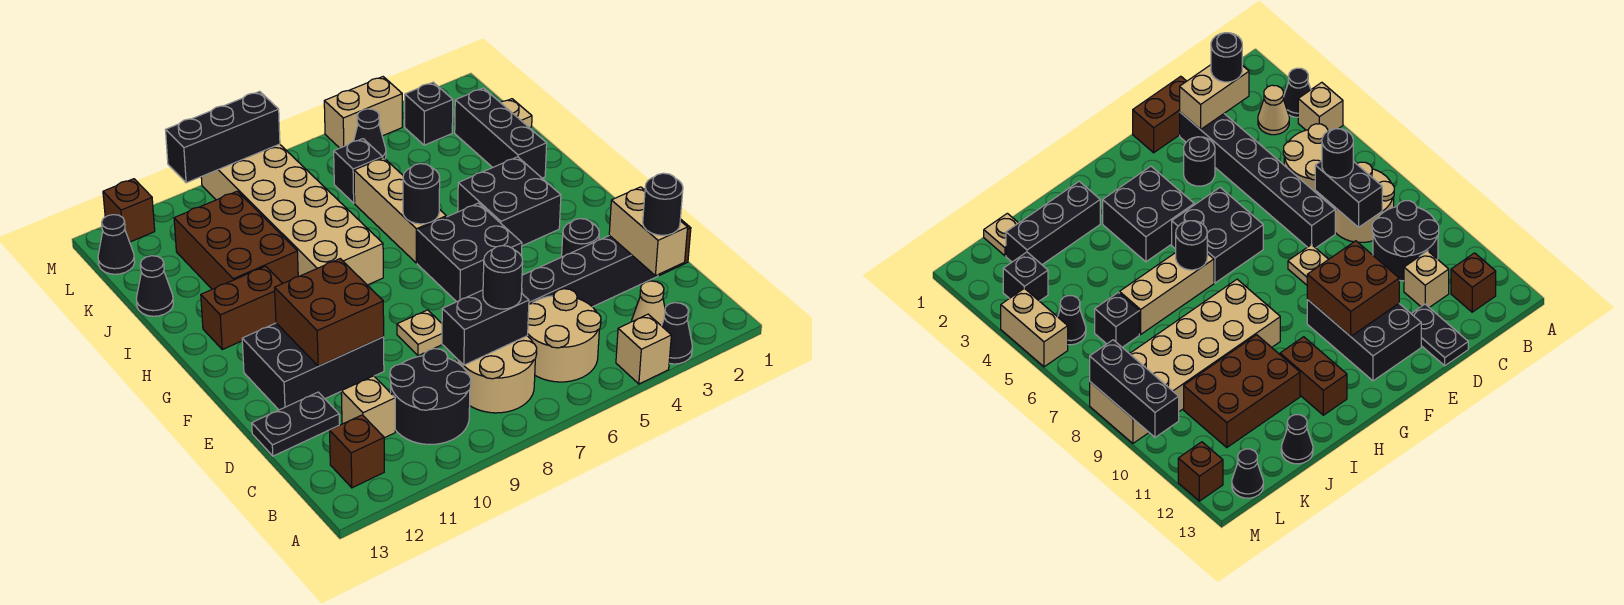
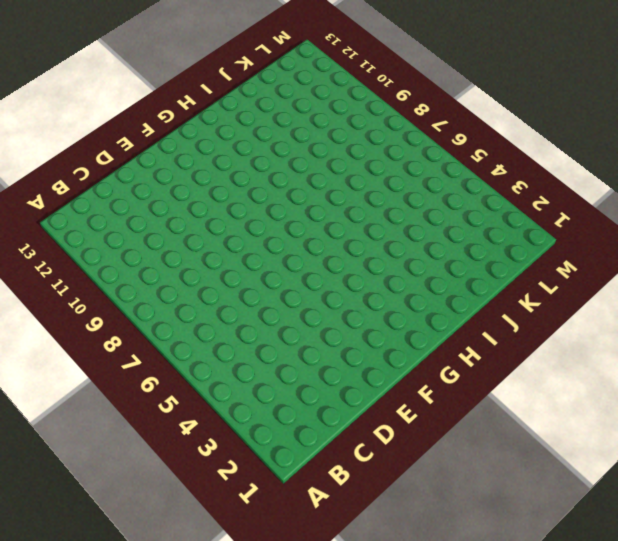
none -> black 1x1 cone [662,303,692,364]
none -> tan 1x1 brick [616,314,671,384]
none -> tan 1x1 cone [631,281,665,326]
none -> tan 2x2 round brick [528,289,601,382]

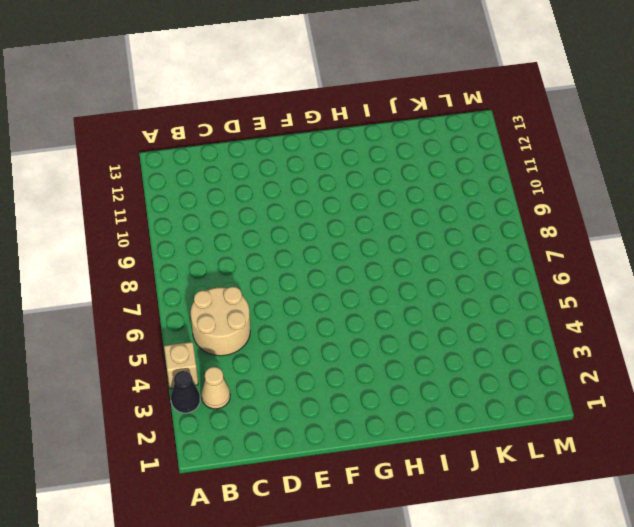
none -> tan 2x2 round brick [457,336,537,413]
none -> black 2x2 round brick [390,349,471,444]
none -> brown 1x1 brick [330,415,384,488]
none -> tan 1x1 brick [341,376,395,438]

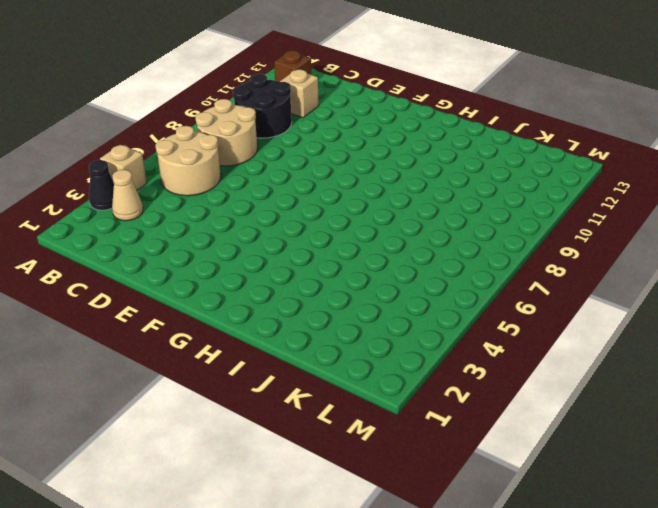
none -> brown 1x2 brick [1133,76,1187,153]
none -> black 1x6 brick [522,235,658,307]
none -> black 1x2 plate [252,392,339,456]
none -> black 1x1 round brick [562,219,599,257]

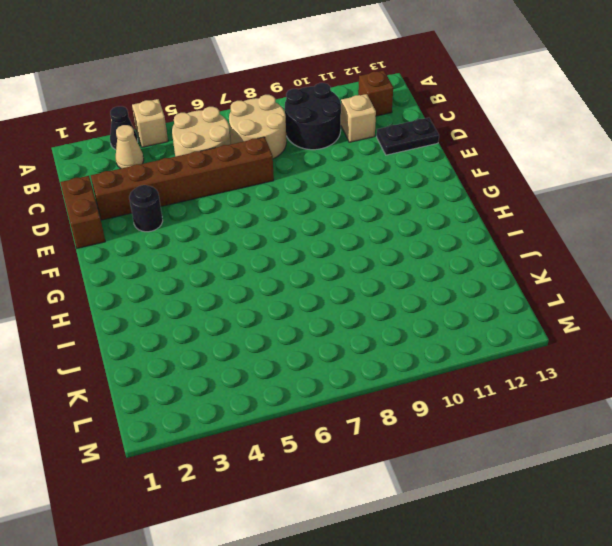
brown 1x6 brick [91,137,274,220] -> black 1x6 brick [522,235,658,307]
none -> tan 1x1 plate [397,310,442,356]
none -> black 2x3 brick [242,323,384,410]
none -> black 2x2 brick [417,203,522,302]
none -> black 2x2 brick [458,157,561,246]

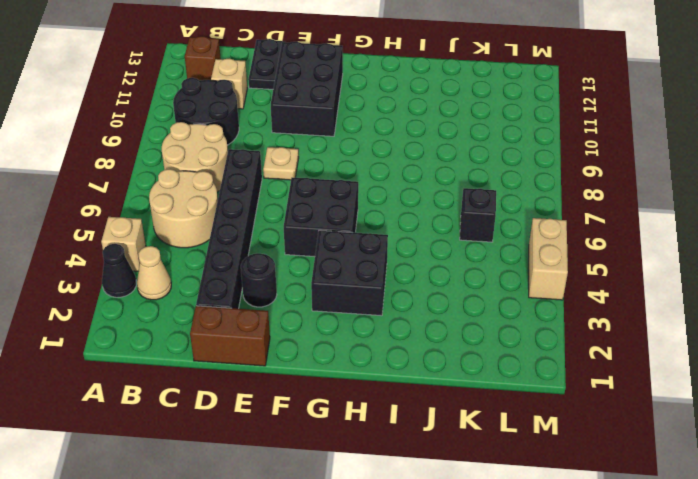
none -> tan 1x3 brick [354,158,446,263]
none -> tan 2x6 brick [201,144,383,285]
none -> brown 1x2 brick [201,266,283,349]
none -> black 1x3 brick [455,88,547,178]

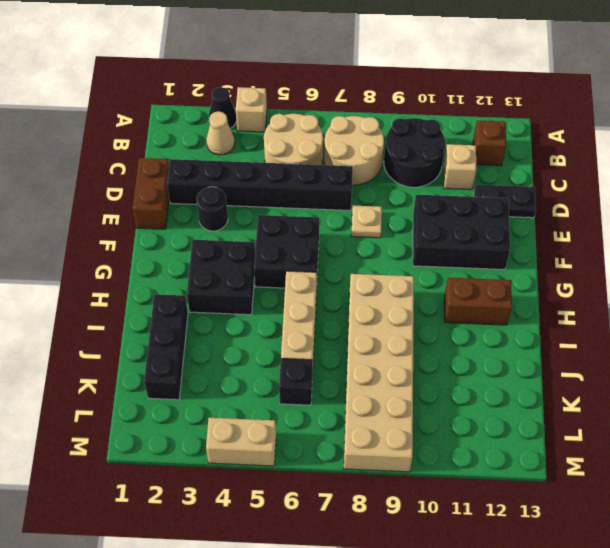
none -> brown 2x3 brick [174,191,298,289]
none -> black 1x1 cone [136,256,173,316]
none -> tan 1x1 plate [501,99,532,128]
none -> black 1x1 brick [405,82,453,145]

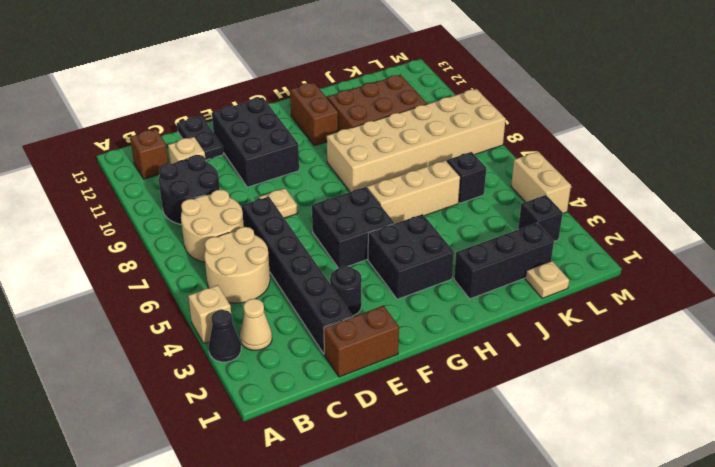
none -> black 1x1 cone [136,256,173,316]
none -> black 1x1 cone [354,109,386,158]
none -> black 1x1 cone [98,215,135,274]
none -> brown 1x1 brick [103,179,155,242]

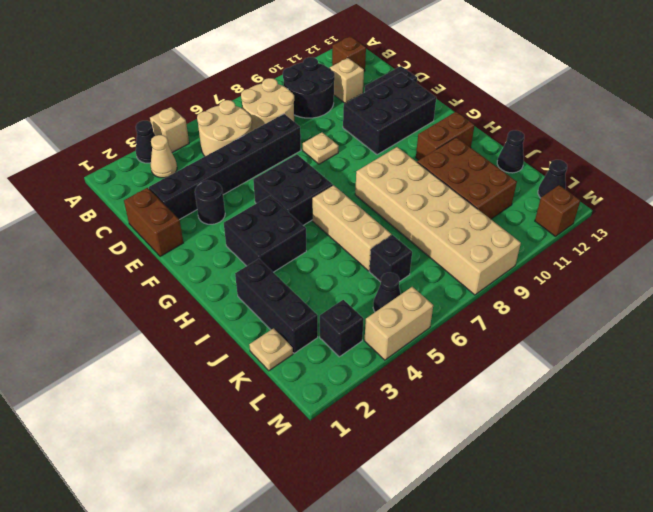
none -> tan 1x2 brick [609,187,688,276]
none -> black 1x2 brick [442,290,529,365]
none -> brown 2x2 brick [275,259,384,366]
none -> black 1x1 round brick [403,164,440,224]

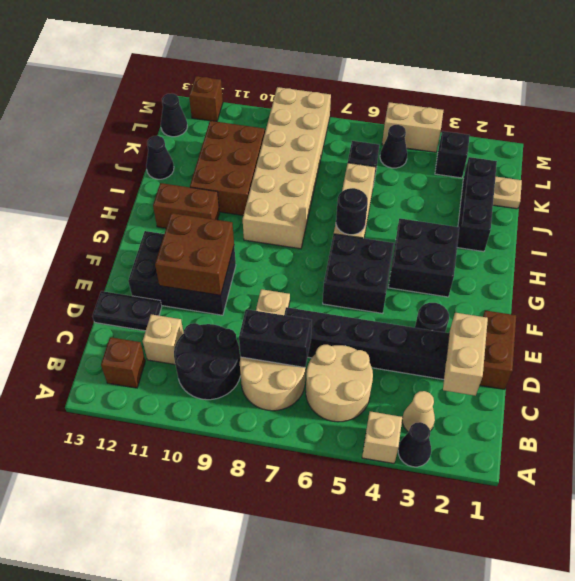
none -> black 1x3 brick [166,91,280,183]
none -> black 1x1 round brick [643,173,683,235]
none -> black 1x1 round brick [483,246,523,309]

